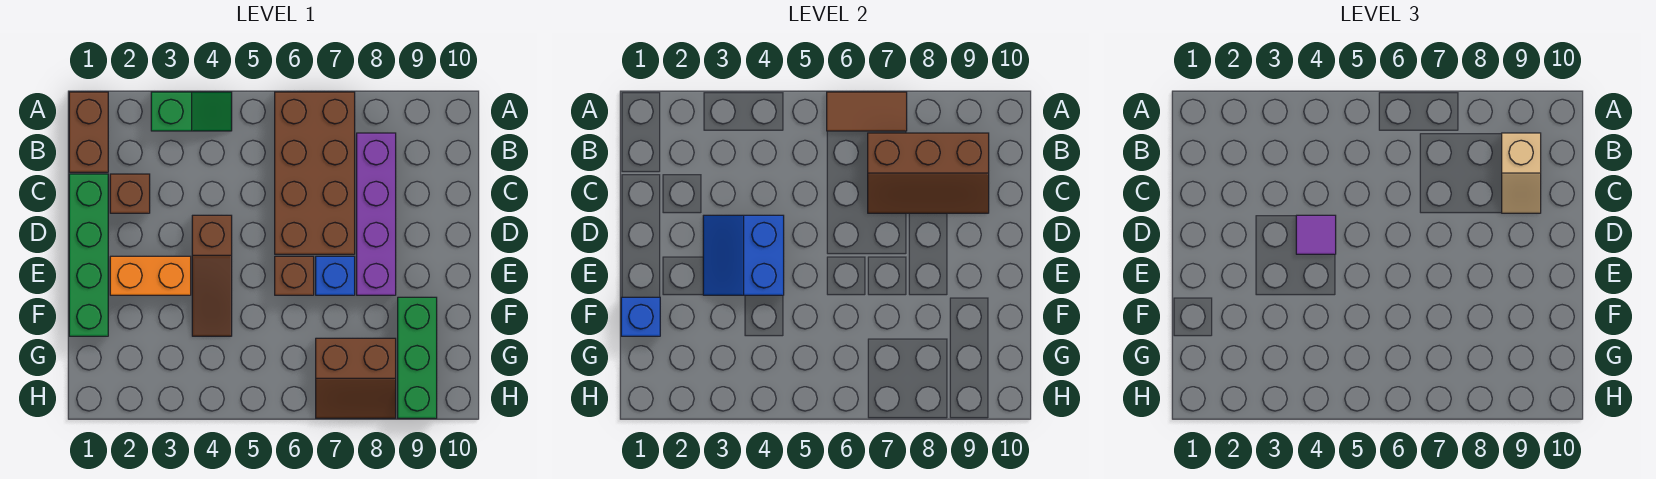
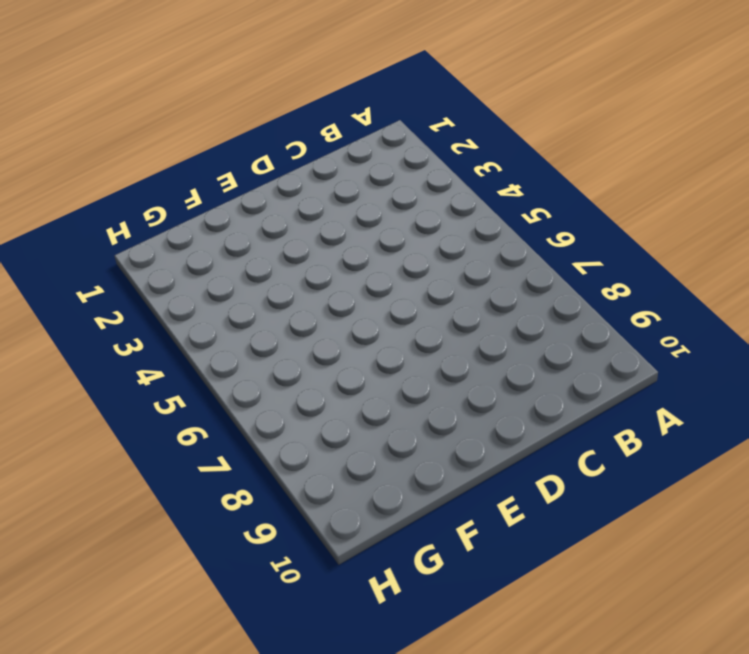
none -> brown 1x2 brick [69,92,108,172]
none -> green 1x2 slope [151,92,232,131]
none -> brown 2x4 brick [275,92,355,254]

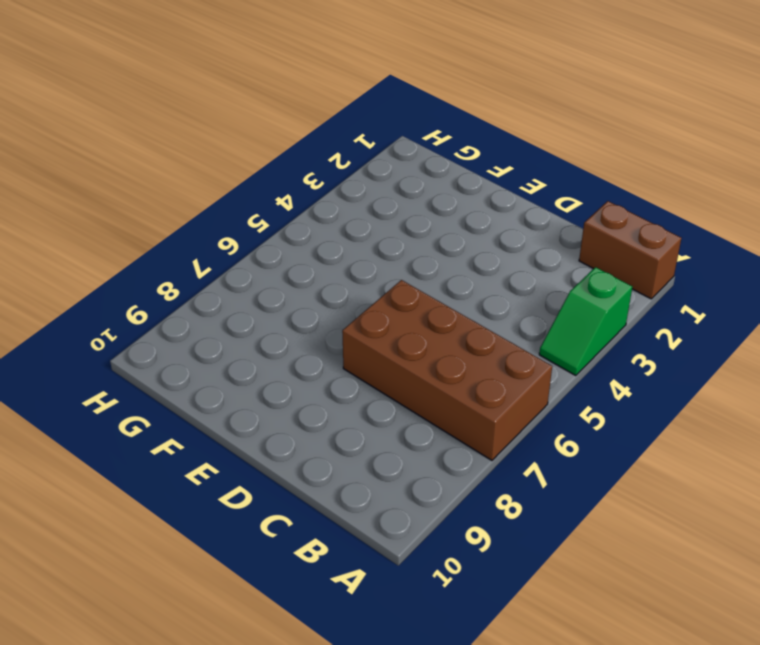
none -> purple 1x4 brick [357,133,396,295]
none -> green 1x4 brick [69,174,108,336]
none -> brown 1x1 brick [110,174,150,213]

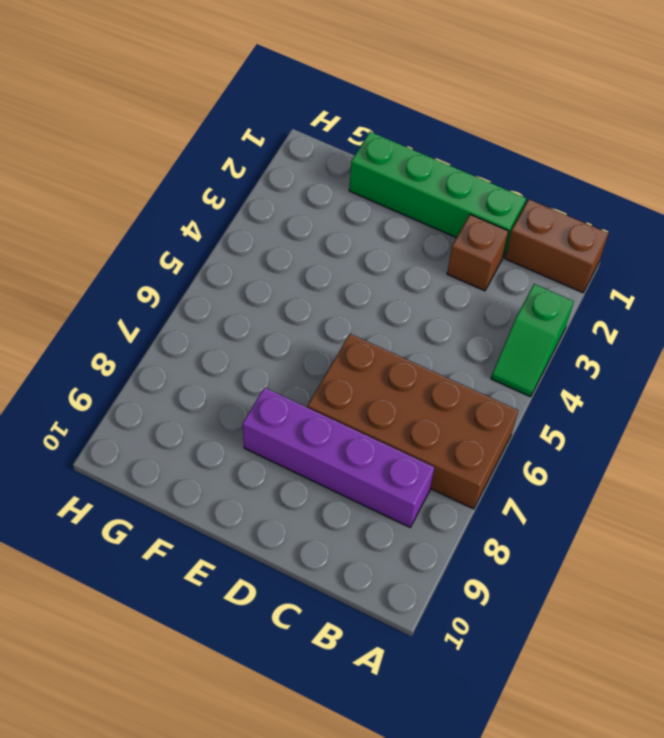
none -> brown 1x3 slope [192,215,232,336]
none -> orange 1x2 brick [110,256,191,295]
none -> brown 1x1 brick [275,256,314,295]

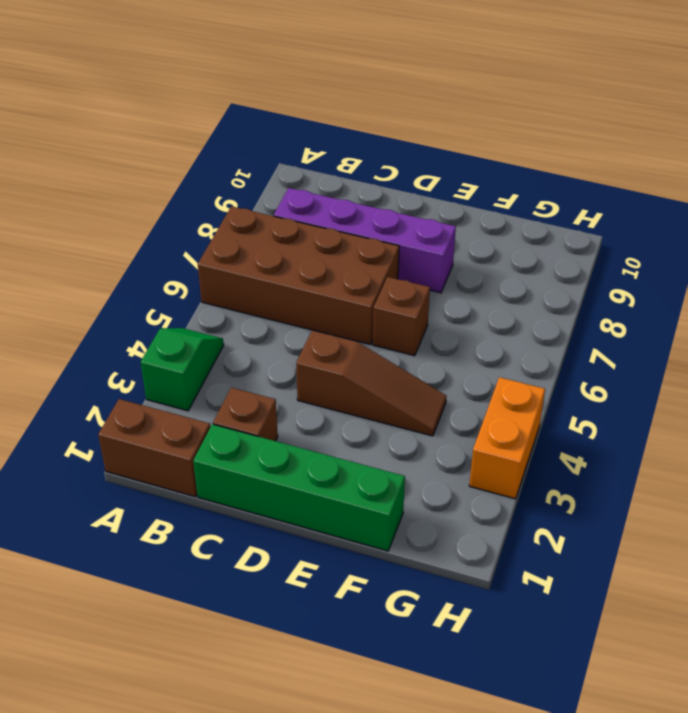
orange 1x2 brick [469,377,545,499] -> orange 1x2 brick moved to [110,256,191,295]
none -> blue 1x1 brick [316,256,355,295]
none -> green 1x3 brick [398,297,437,418]
none -> brown 2x2 slope [316,338,396,418]

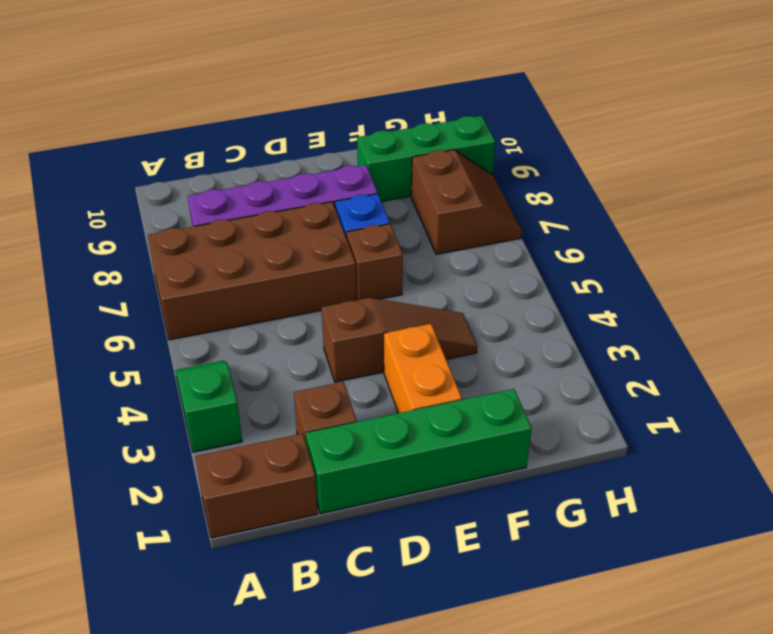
none -> brown 1x2 tile [827,92,907,131]
none -> brown 2x3 slope [868,133,989,213]
none -> blue 2x2 slope [703,215,784,295]

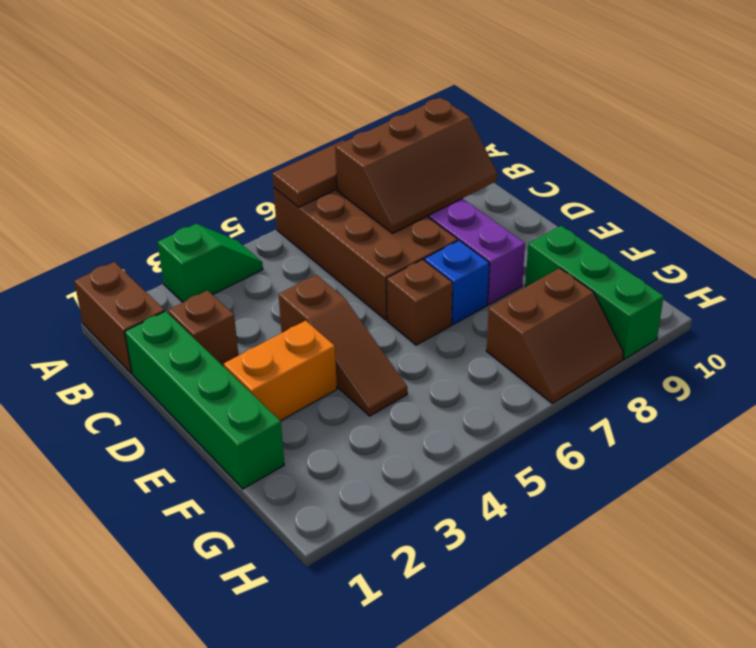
none -> blue 2x2 slope [703,215,784,295]
none -> blue 1x1 brick [621,297,660,336]
none -> tan 1x2 slope [1502,133,1541,213]

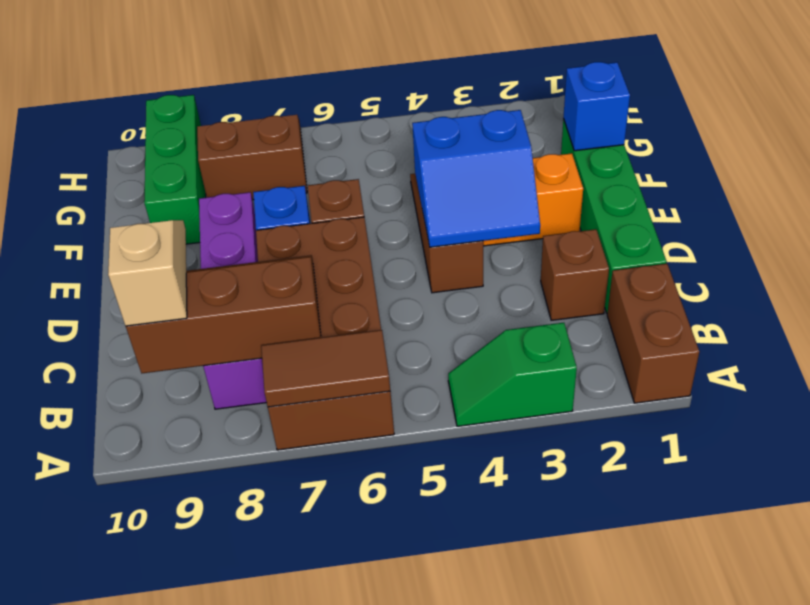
blue 2x2 slope [412,110,540,247] -> blue 2x2 slope turned to [703,215,784,295]
none -> purple 1x1 tile [1296,215,1336,254]

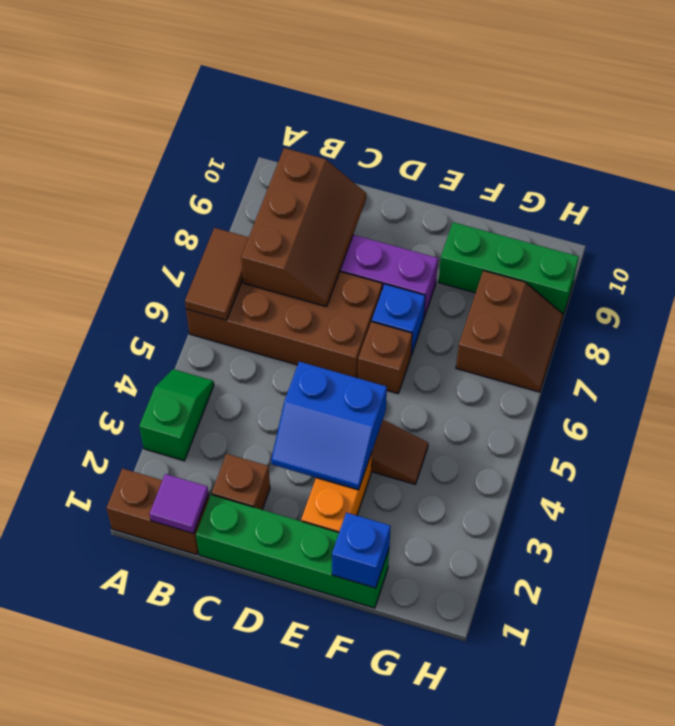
purple 1x1 tile [150,474,209,534] -> purple 1x1 tile moved to [1296,215,1336,254]
none -> tan 1x2 slope [1502,133,1541,213]

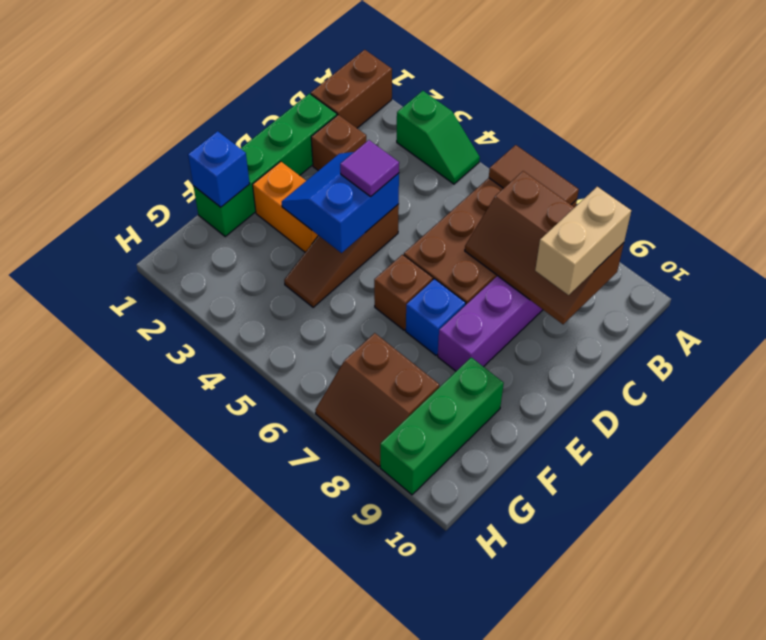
tan 1x2 brick [535,187,631,295] -> tan 1x2 slope [1502,133,1541,213]

